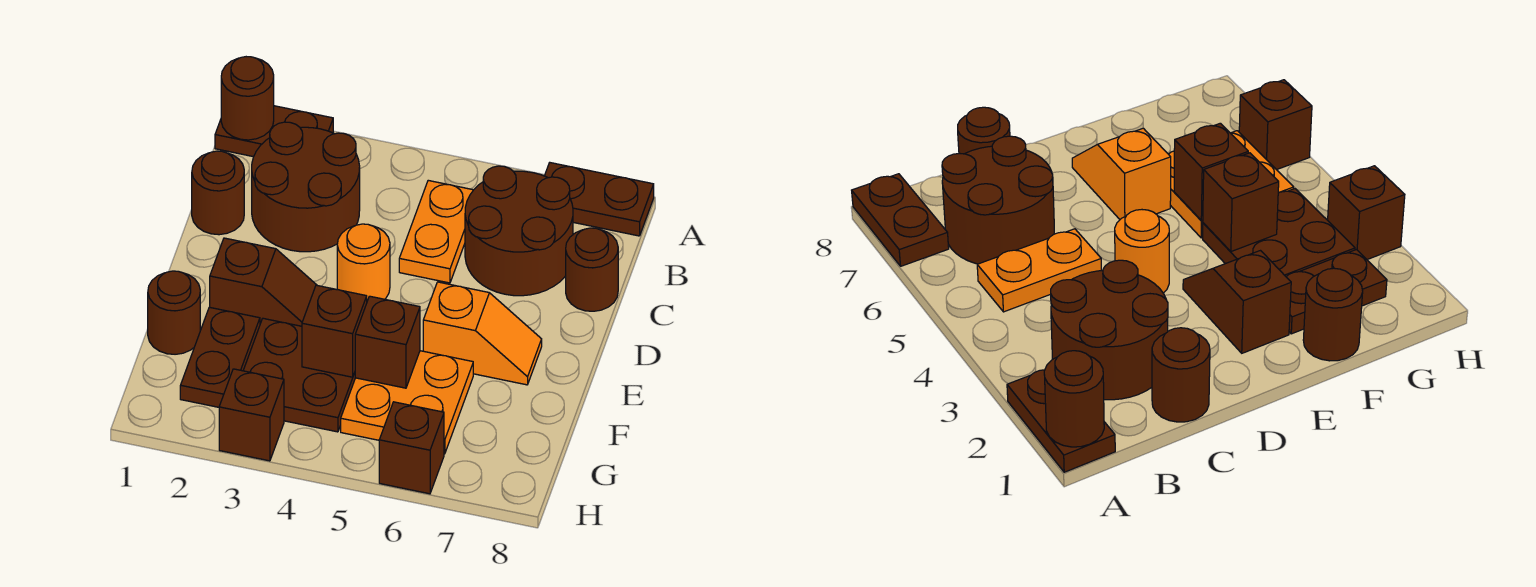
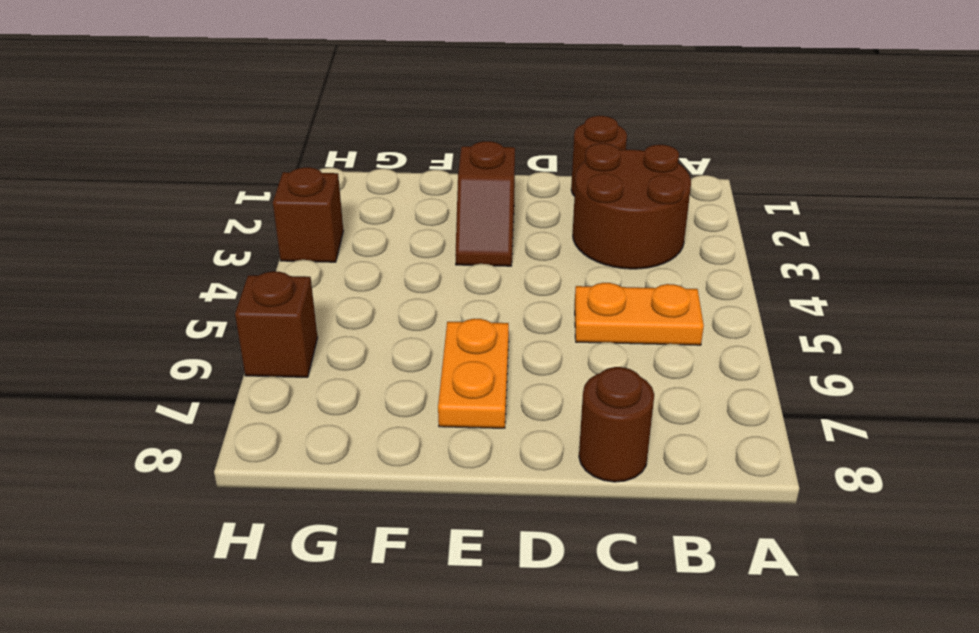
orange 1x2 plate [438,319,509,428] -> orange 1x2 slope [423,282,542,385]
none -> brown 1x2 plate [215,106,333,157]
none -> brown 1x2 plate [545,163,654,236]
none -> brown 2x2 round brick [465,166,573,296]

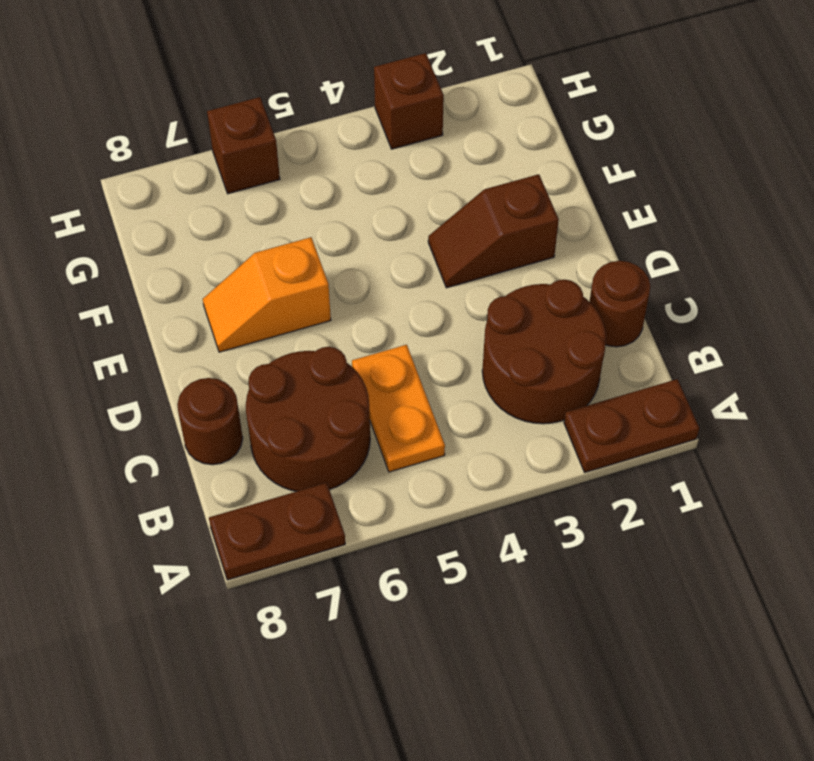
none -> orange 1x1 round brick [337,224,390,301]
none -> brown 1x1 round brick [148,271,200,354]
none -> brown 1x2 plate [180,307,260,407]

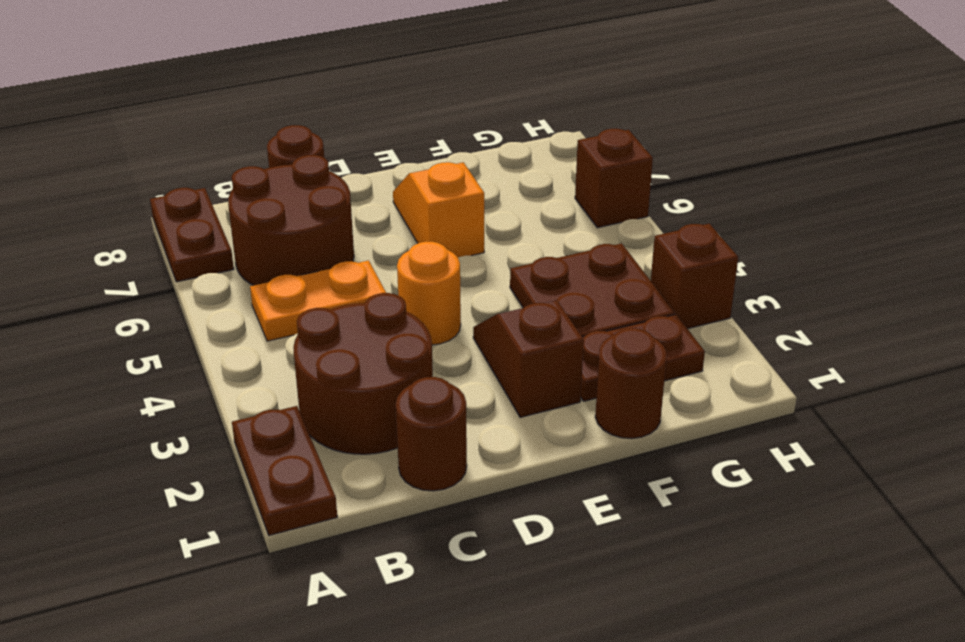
none -> orange 2x2 plate [341,351,473,454]
none -> brown 1x1 round brick [221,57,274,140]
none -> brown 1x1 brick [302,285,367,377]

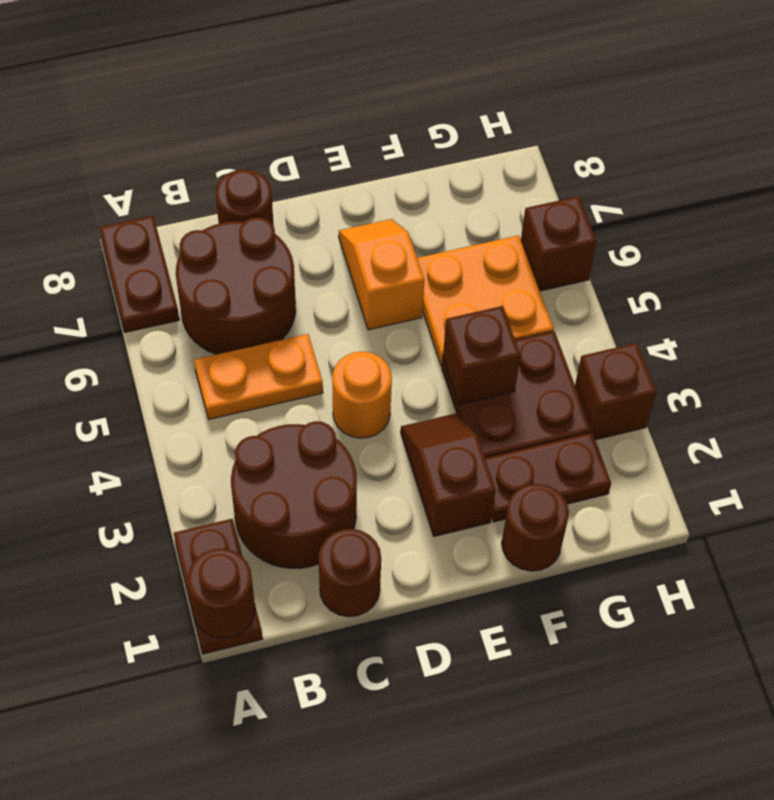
none -> brown 1x1 brick [355,296,420,388]

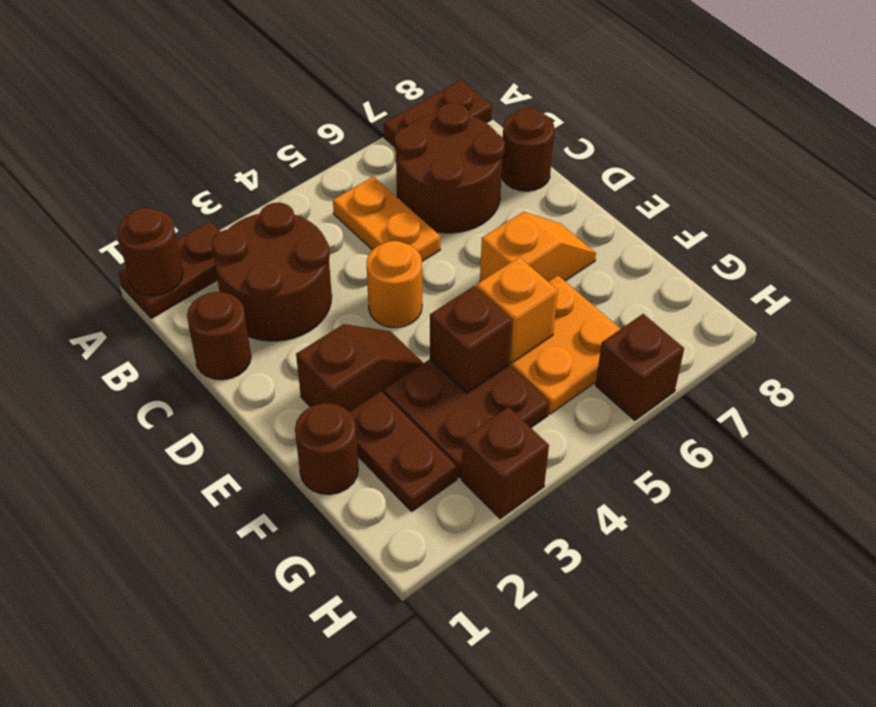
orange 1x1 brick [476,257,558,363] -> brown 1x1 brick [355,296,420,388]

